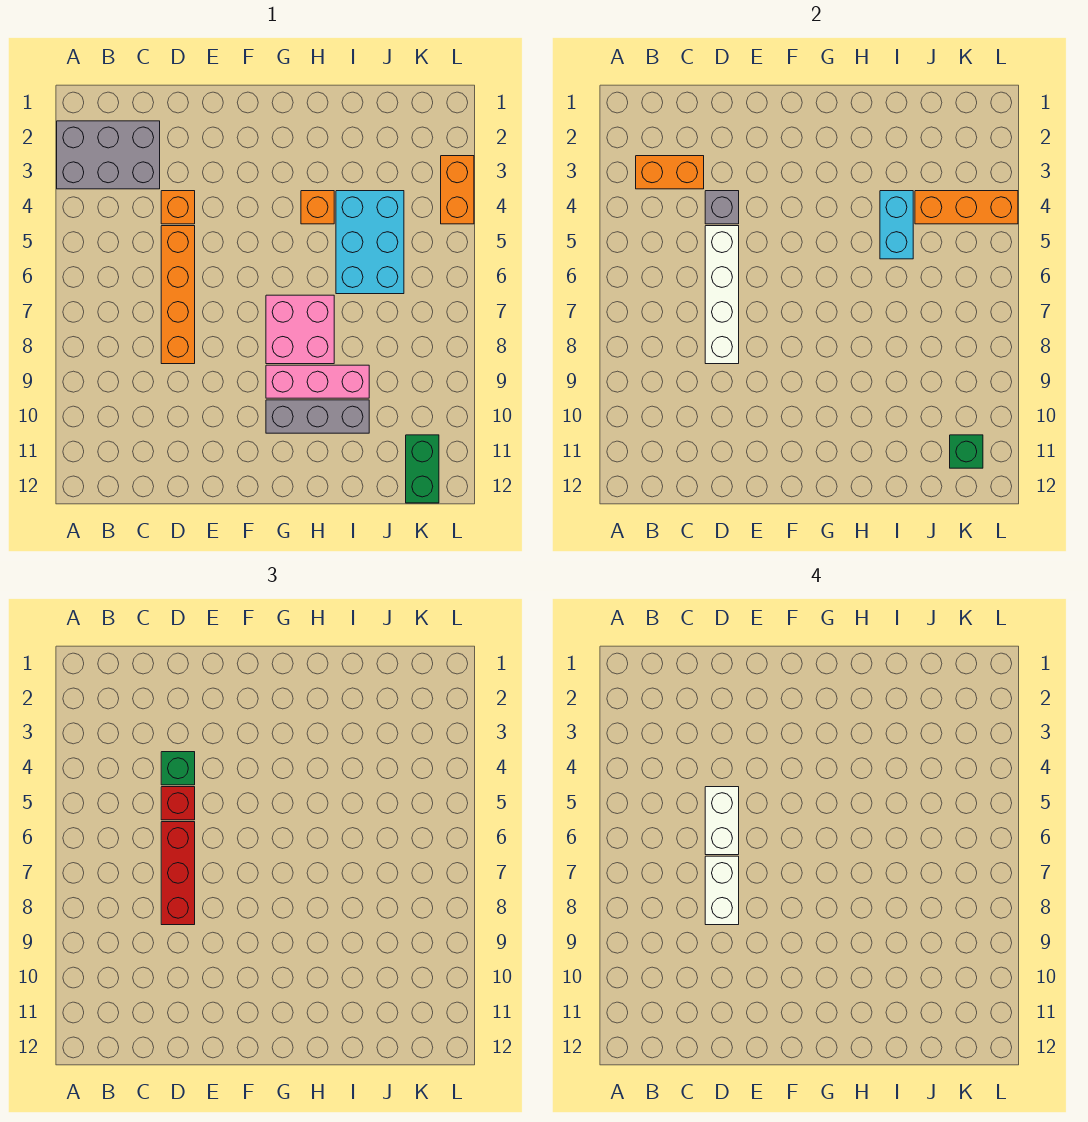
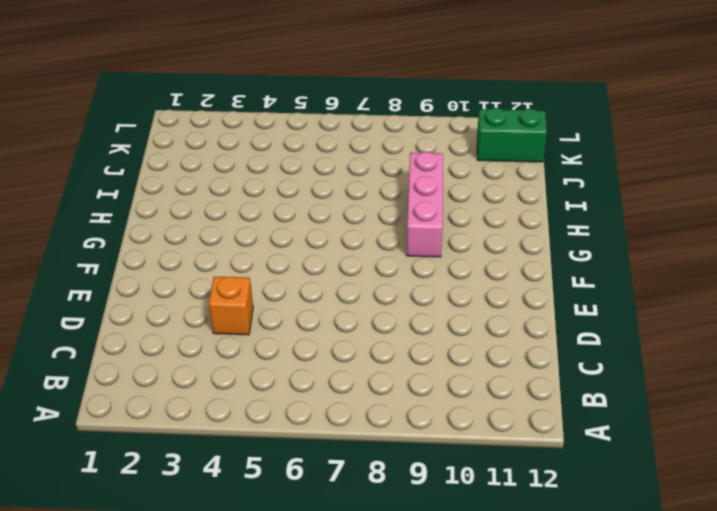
none -> grey 2x3 brick [57,121,160,189]
none -> orange 1x4 brick [161,226,195,364]
none -> pink 2x2 brick [266,295,334,364]

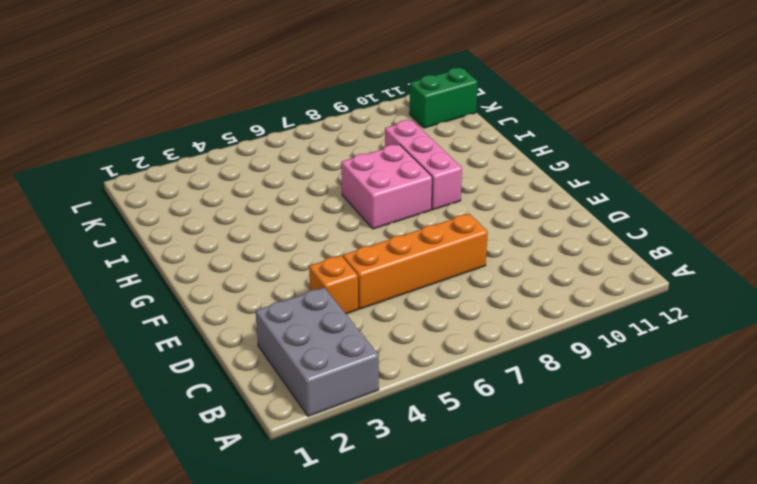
none -> grey 1x3 brick [266,400,369,433]
none -> orange 1x1 brick [301,191,334,224]
none -> cyan 2x3 brick [336,191,404,294]

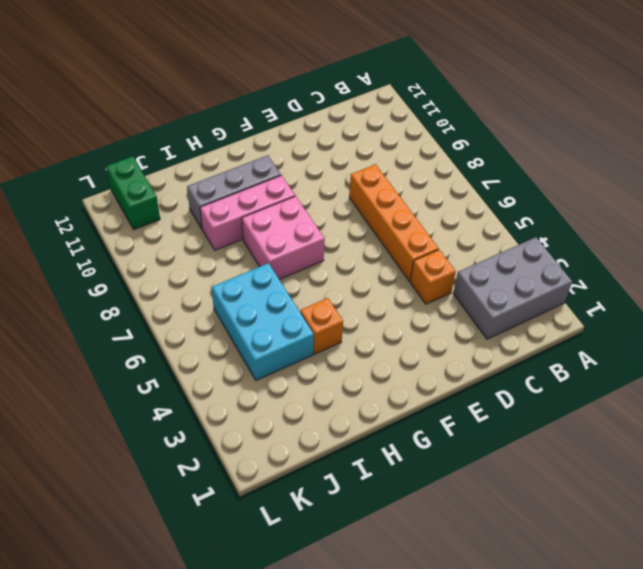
none -> orange 1x2 brick [441,156,474,224]
none -> orange 1x2 brick [636,156,704,189]
none -> grey 1x1 brick [705,191,739,224]

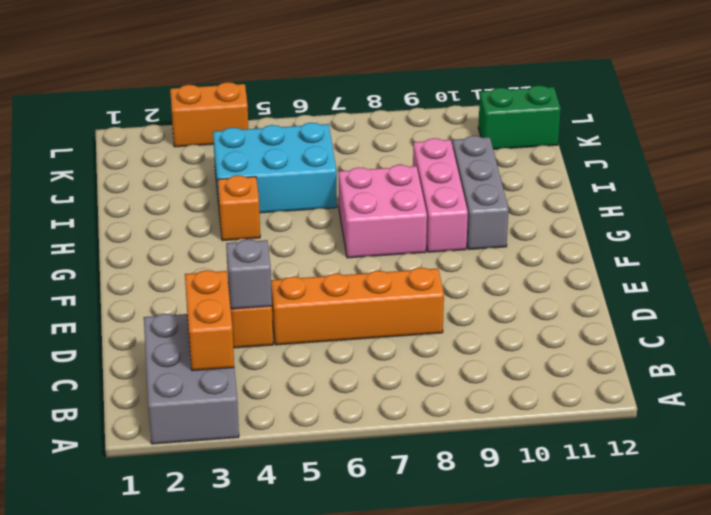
none -> white 1x4 brick [705,226,739,364]
none -> cyan 1x2 brick [880,191,913,259]
none -> orange 1x3 brick [915,191,1018,224]

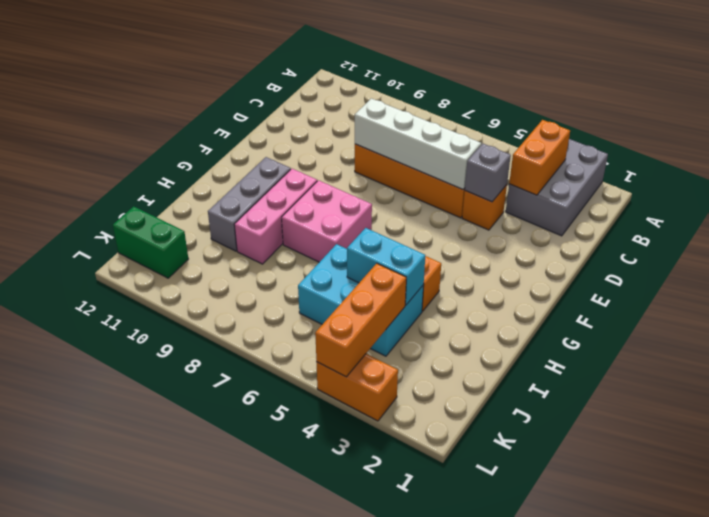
none -> green 1x1 brick [950,435,983,468]
none -> green 1x1 brick [161,752,195,785]
none -> red 1x1 brick [161,787,195,820]

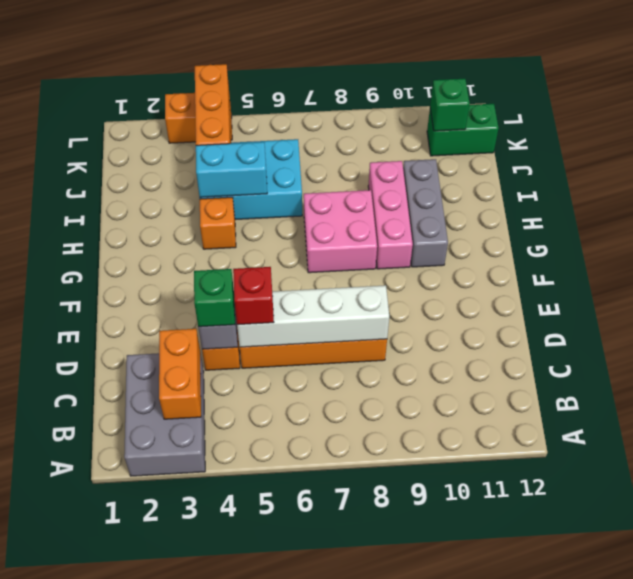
none -> red 1x3 brick [161,822,195,925]
none -> white 1x2 brick [705,787,739,855]
none -> white 1x2 brick [705,856,739,925]

